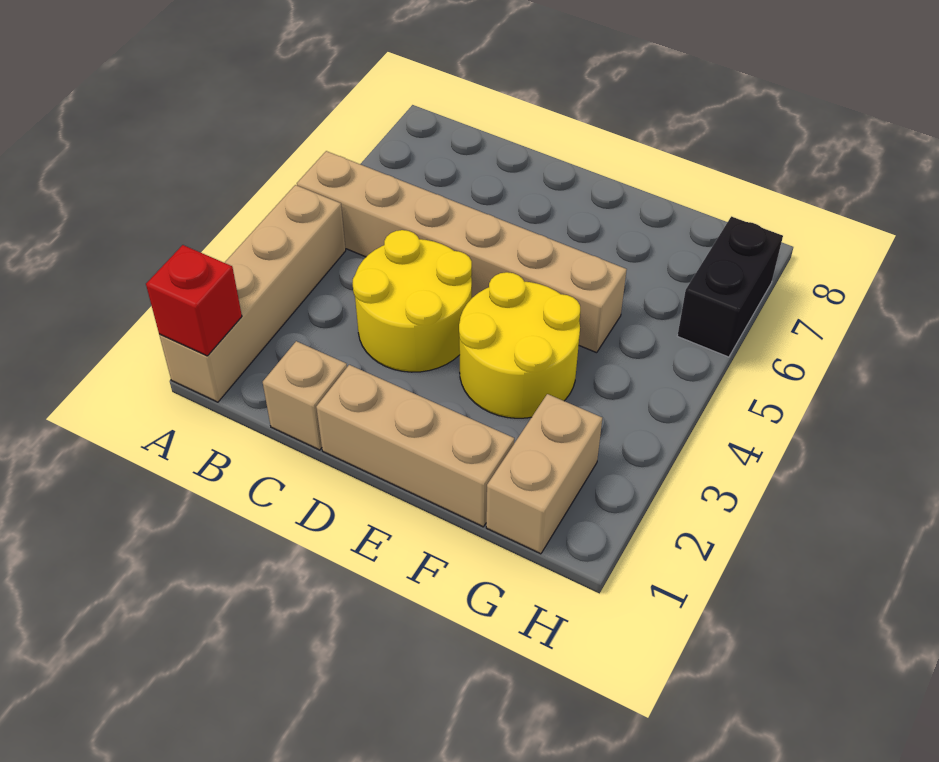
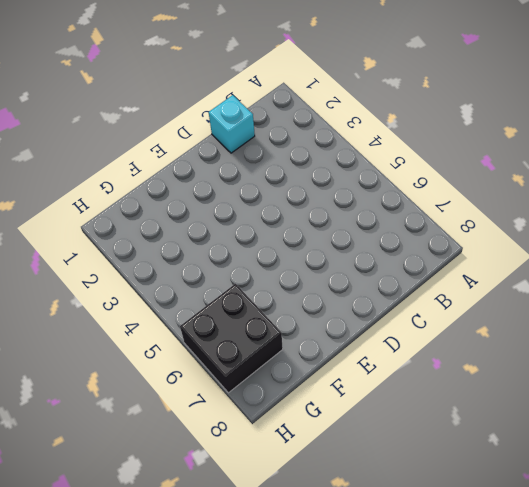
cyan 1x1 brick [209,95,255,153] -> tan 1x1 brick [263,341,347,450]
black 2x2 brick [180,284,283,393] -> black 1x2 brick [677,216,783,357]
none -> tan 1x4 brick [159,185,346,402]
none -> tan 1x6 brick [297,151,627,353]

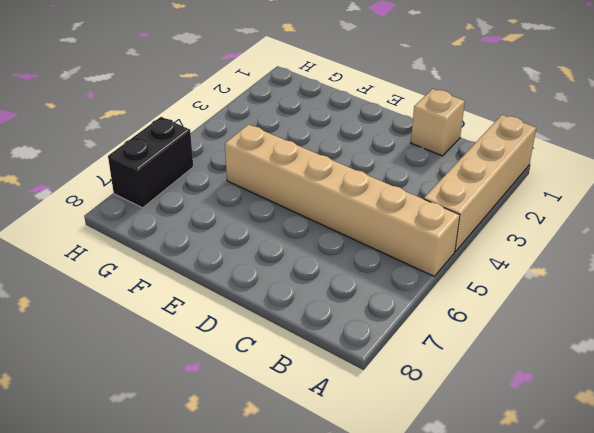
none -> yellow 2x2 round brick [353,230,472,372]
none -> tan 1x3 brick [316,365,514,527]

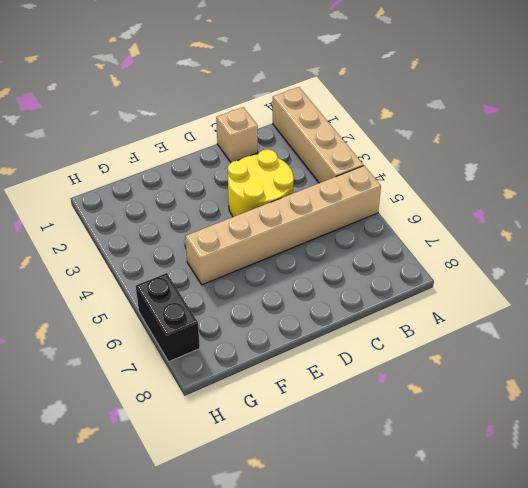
none -> tan 1x3 brick [316,365,514,527]
none -> yellow 2x2 round brick [459,272,580,418]

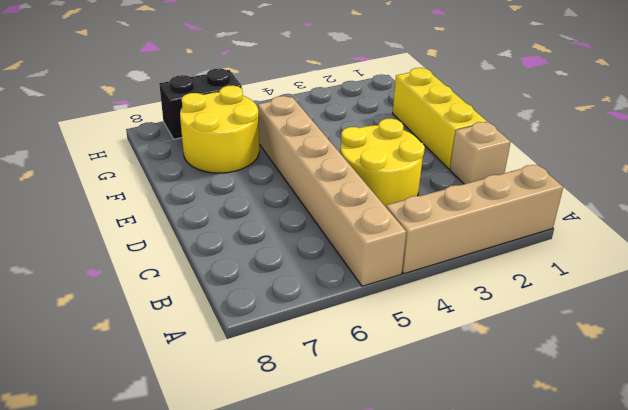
yellow 1x3 brick [393,68,487,169] -> tan 1x3 brick [316,365,514,527]
yellow 2x2 round brick [180,86,259,173] -> yellow 2x2 round brick moved to [459,272,580,418]
none -> tan 1x2 brick [486,394,602,554]
none -> red 1x1 brick [146,245,242,356]

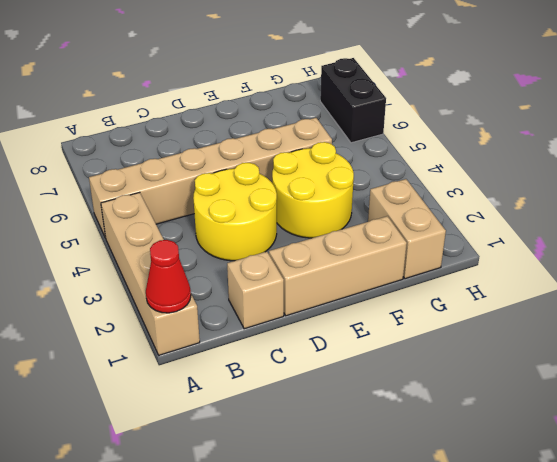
red 1x1 cone [146,240,191,313] -> red 1x1 brick [146,245,242,356]

